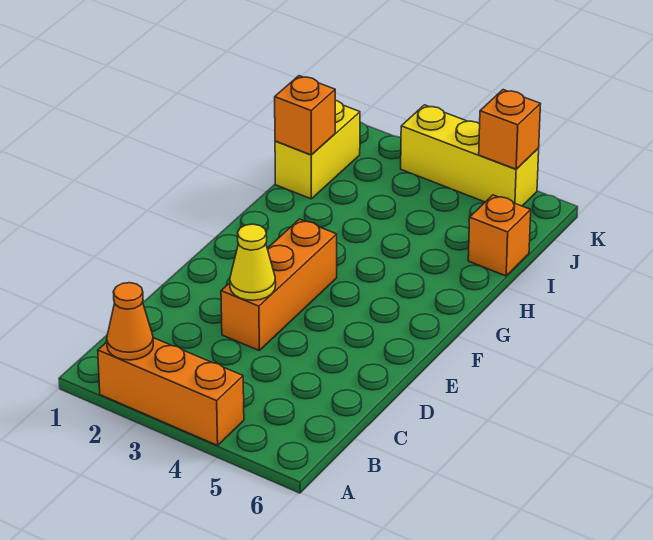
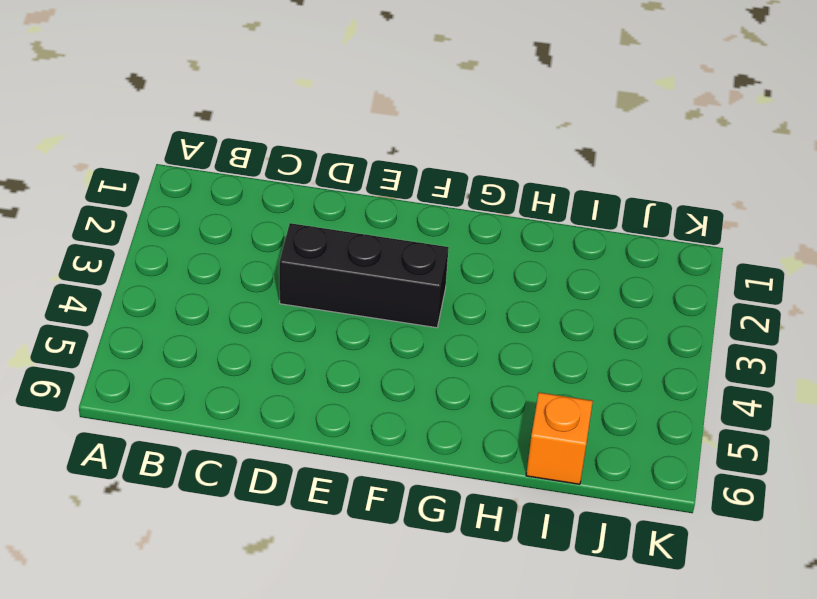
black 1x3 brick [279,223,449,328] -> orange 1x3 brick [221,219,337,350]
none -> orange 1x3 brick [98,338,244,445]
none -> yellow 1x2 brick [275,100,360,199]

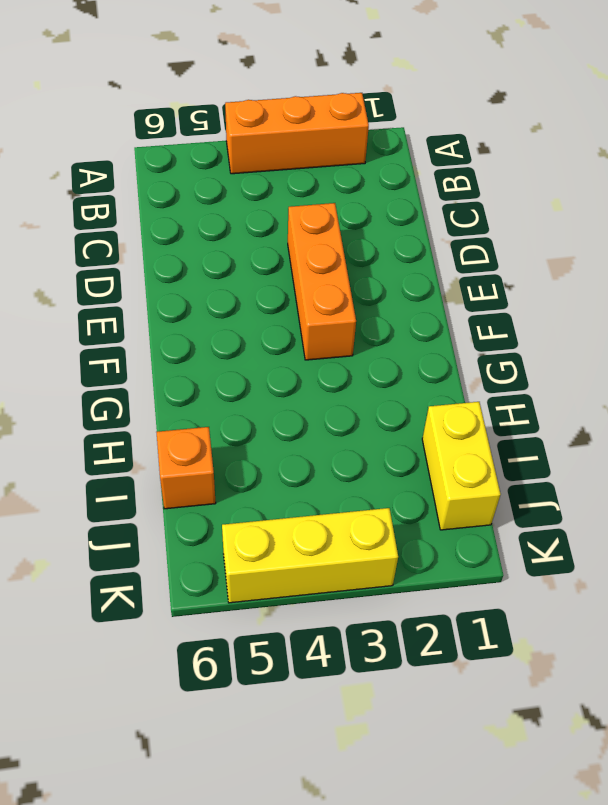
none -> orange 1x1 cone [106,283,153,360]
none -> yellow 1x1 cone [230,224,276,300]

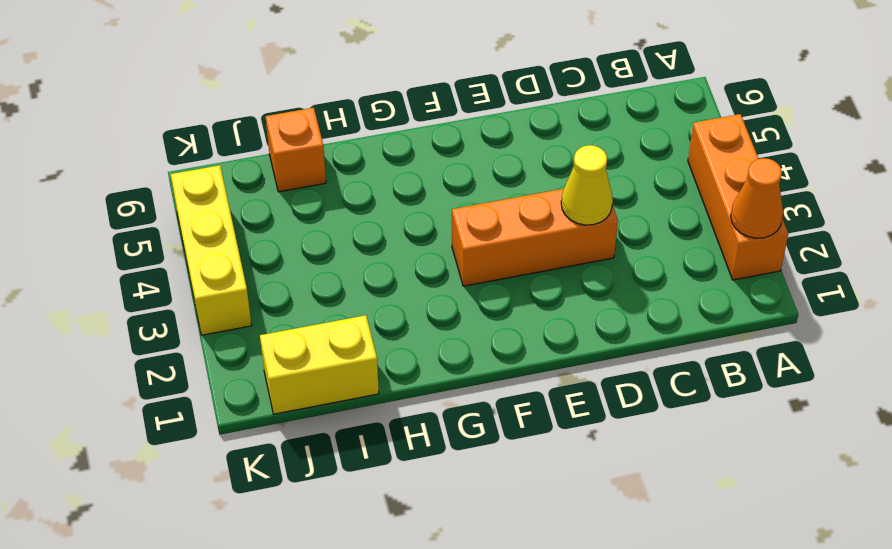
none -> orange 1x1 brick [275,76,335,155]
none -> orange 1x1 brick [479,90,540,169]

